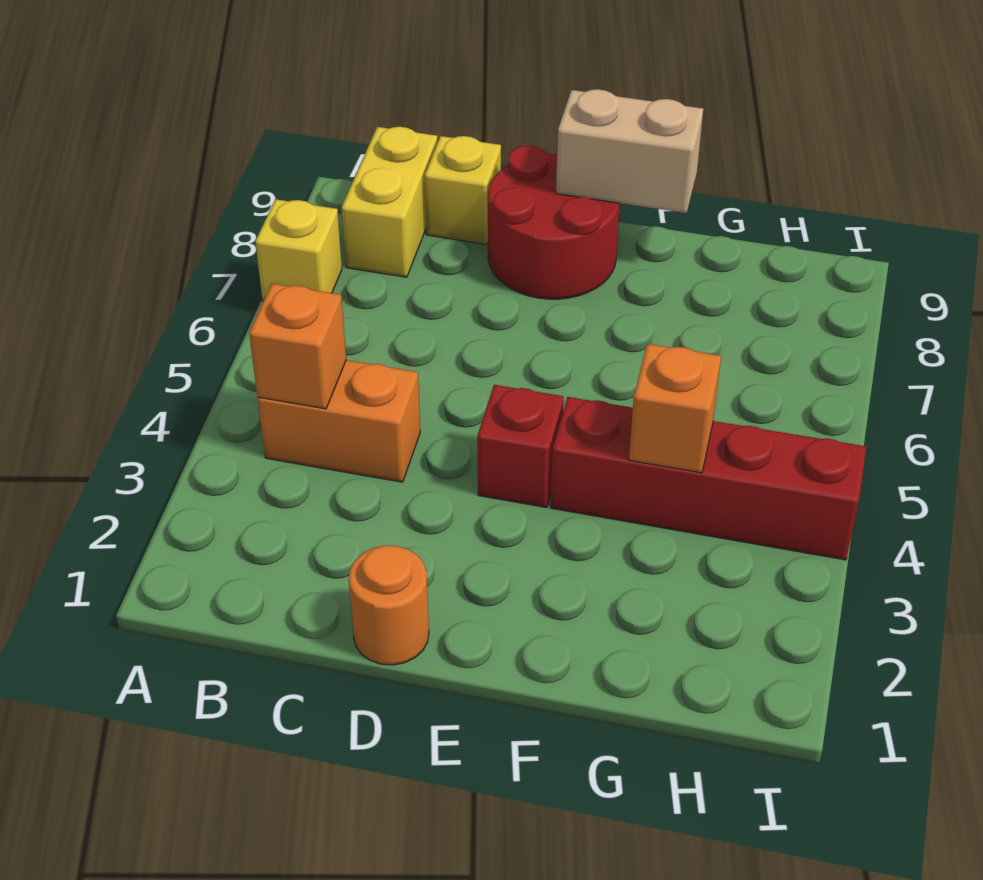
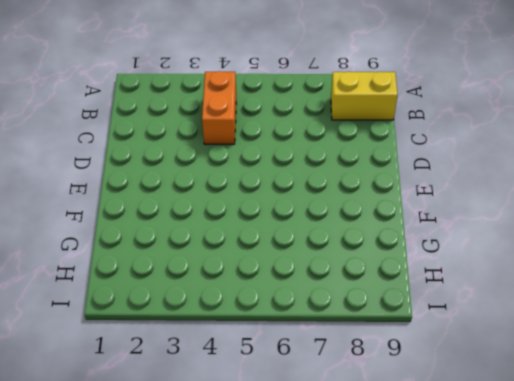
none -> yellow 1x1 brick [255,199,342,301]
none -> yellow 1x1 brick [425,136,501,244]

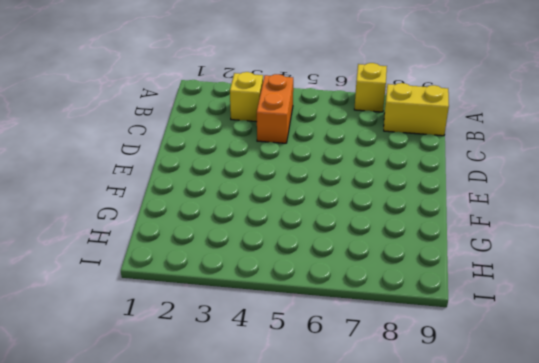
yellow 1x1 brick [230,72,263,122] -> yellow 1x1 brick moved to [425,136,501,244]
none -> orange 1x1 round brick [349,545,429,665]
none -> red 2x2 round brick [488,145,620,299]

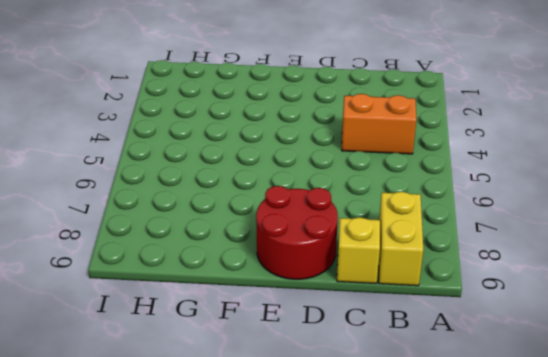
none -> yellow 1x1 brick [255,199,342,301]
none -> orange 1x1 round brick [349,545,429,665]

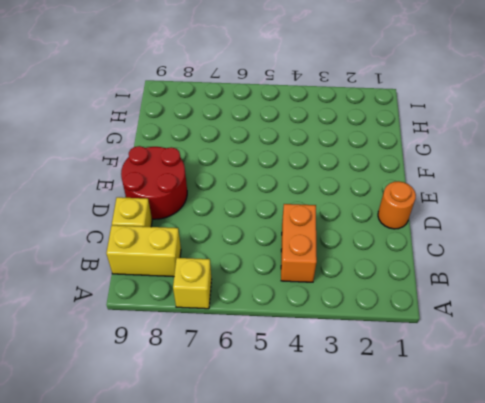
none -> red 1x1 brick [477,385,564,507]
none -> red 1x4 brick [551,397,866,560]

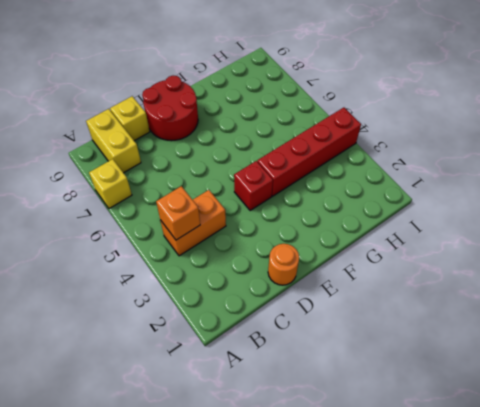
none -> tan 1x2 brick [556,89,703,213]
none -> orange 1x1 brick [629,344,721,473]

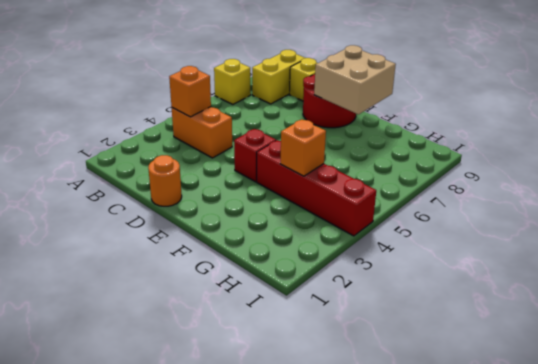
tan 2x2 brick [314,45,396,115] -> tan 1x2 brick [556,89,703,213]

